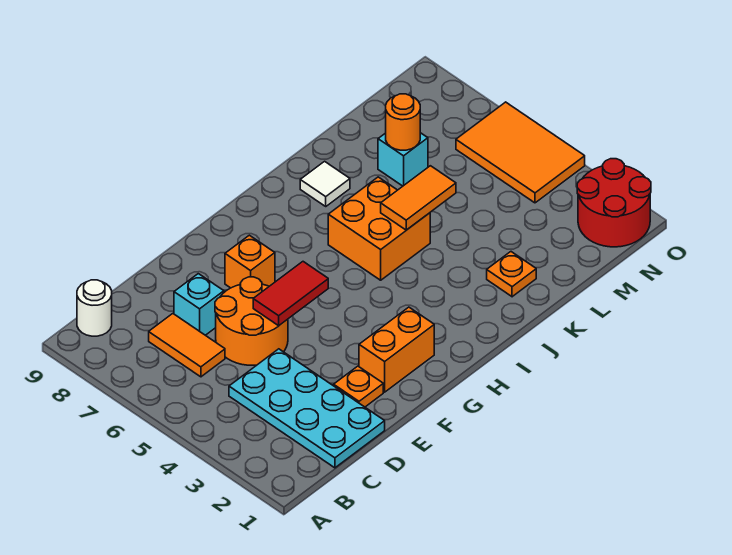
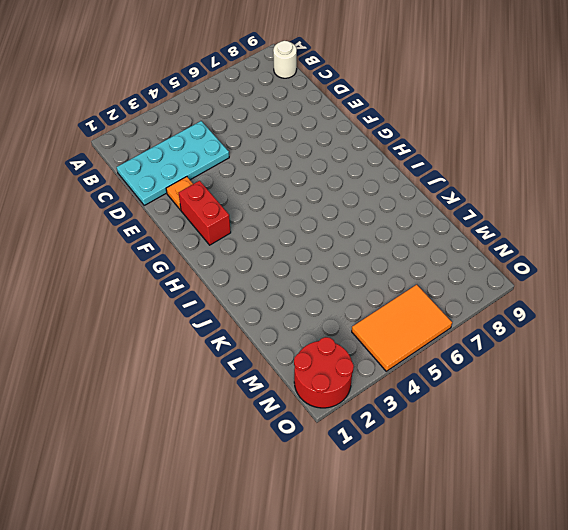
red 1x2 brick [178,181,231,245] -> orange 1x2 brick [359,307,434,392]
none -> orange 1x2 tile [149,314,225,377]
none -> orange 2x2 round brick [215,277,288,365]
none -> cyan 1x1 brick [174,274,224,335]

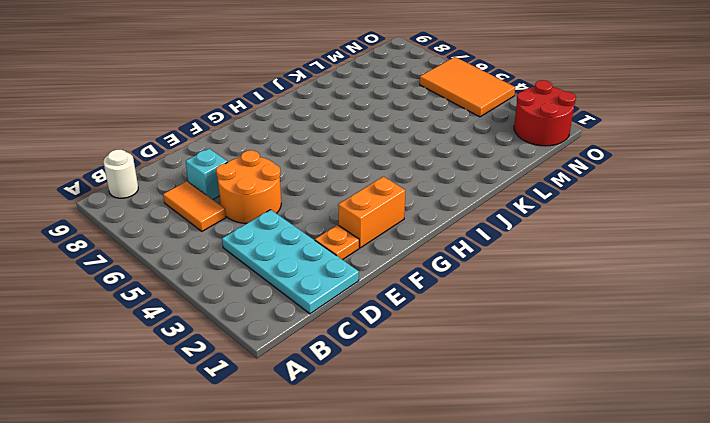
none -> orange 1x1 brick [225,235,275,288]
none -> orange 2x2 brick [328,177,430,280]
none -> white 1x1 tile [300,161,350,206]

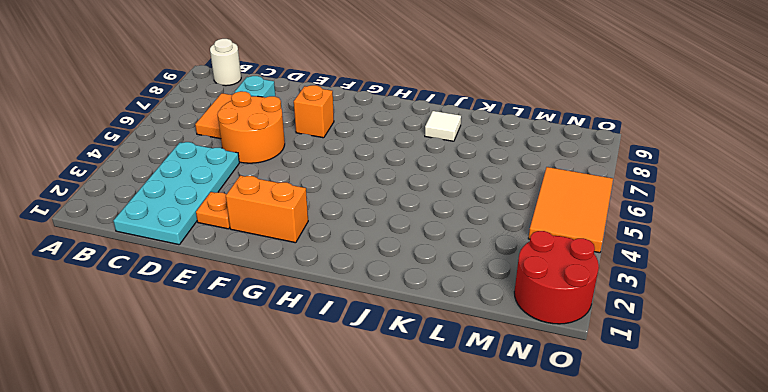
none -> orange 2x2 brick [328,177,430,280]
none -> orange 1x1 plate [487,252,536,297]
none -> cyan 1x1 brick [378,133,428,186]

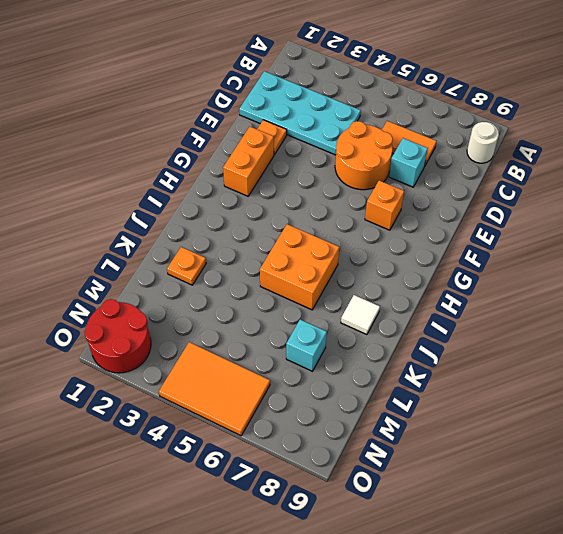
none -> red 1x2 tile [253,262,328,326]
none -> orange 1x2 tile [381,166,456,230]
none -> orange 1x1 round brick [386,94,420,150]

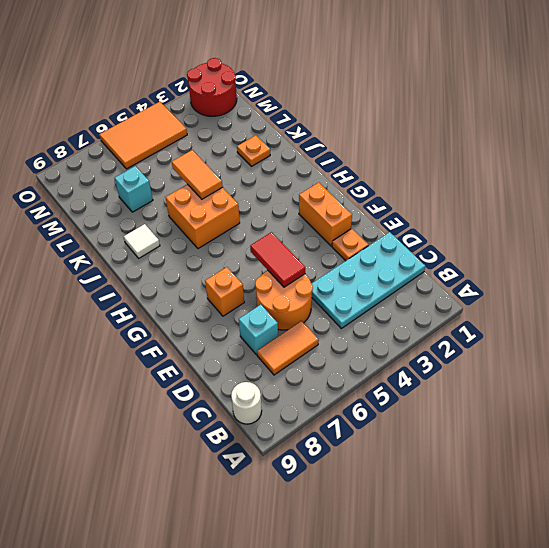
none -> orange 1x1 round brick [386,94,420,150]

